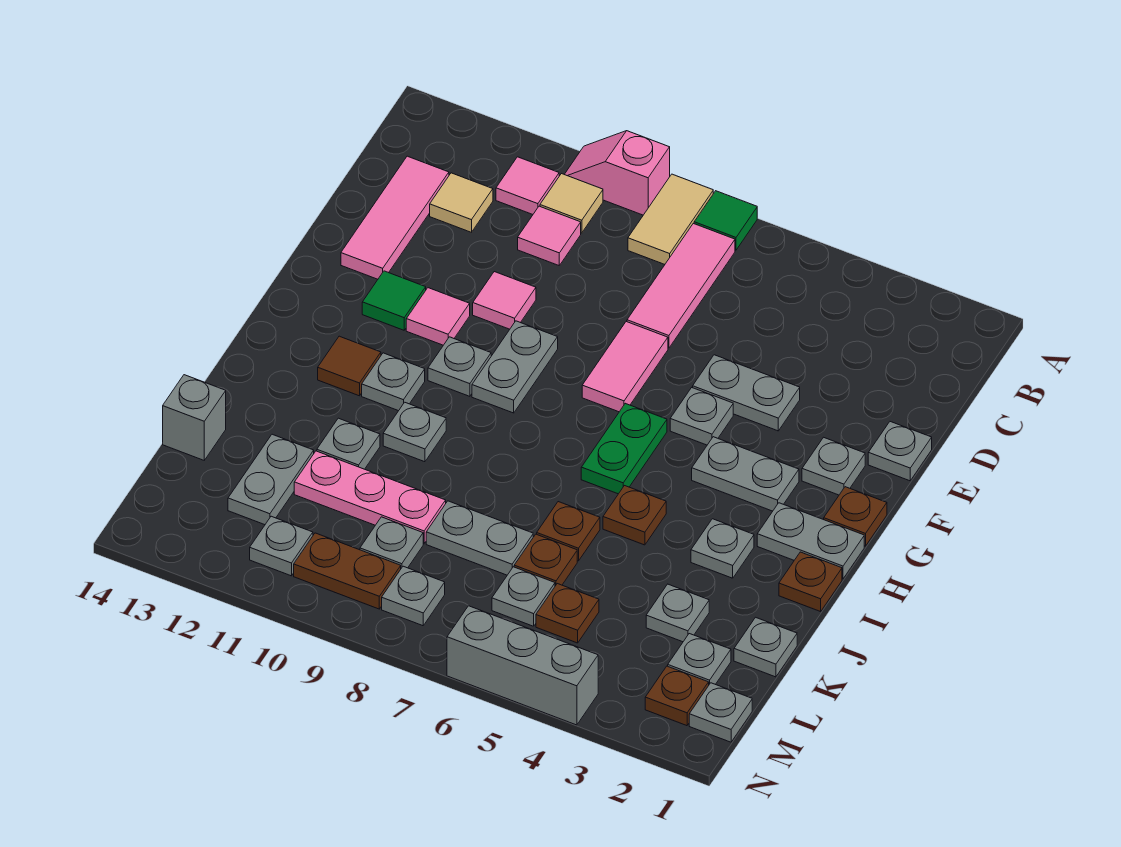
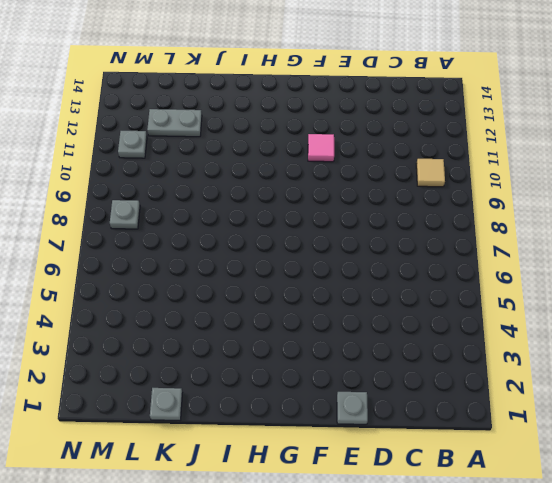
none -> green 1x1 tile [694,191,757,250]
none -> tan 1x2 tile [628,174,713,264]
none -> pink 1x2 slope [565,131,670,215]
none -> pink 1x3 tile [627,223,735,348]

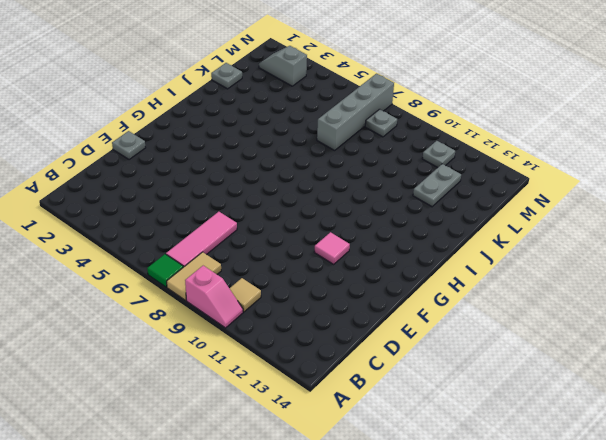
grey 1x4 brick [317,74,394,150] -> grey 1x2 plate [426,501,533,575]
grey 1x2 slope [259,46,307,86] -> brown 1x1 plate [645,666,709,726]
none -> pink 1x1 tile [496,157,559,214]
none -> pink 1x1 tile [518,206,581,265]
none -> tan 1x1 tile [430,173,493,232]
none -> pink 1x3 tile [341,156,449,279]

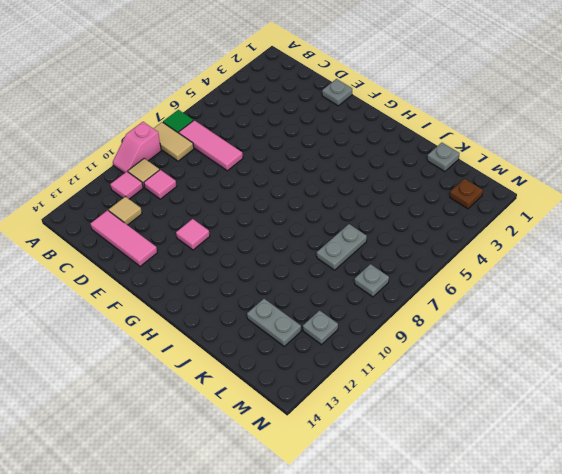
none -> grey 1x2 plate [693,355,800,431]
none -> pink 1x2 tile [582,322,668,412]
none -> pink 1x1 tile [473,272,536,329]
none -> grey 1x1 plate [802,437,865,495]

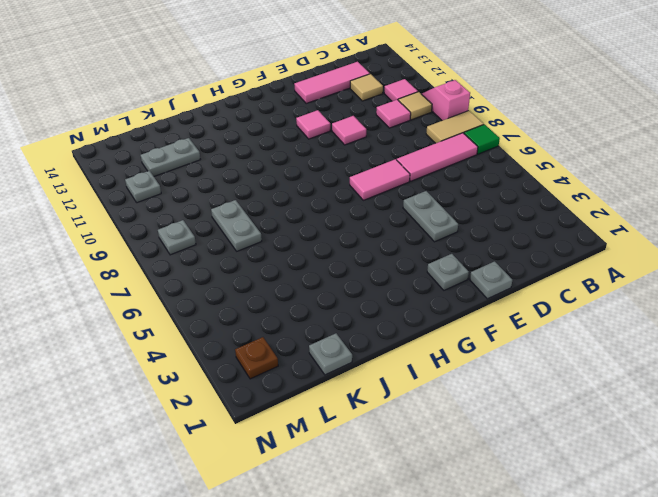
none -> grey 1x1 plate [670,388,733,445]
none -> grey 1x2 plate [472,321,558,413]
none -> green 1x1 tile [362,271,426,330]
none -> brown 1x1 plate [824,487,887,546]

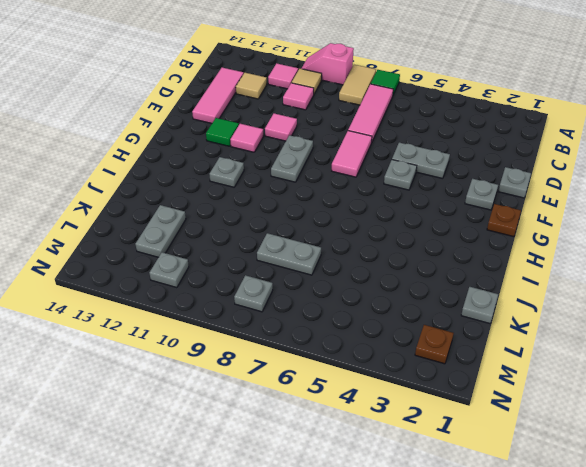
none -> grey 1x2 plate [692,437,799,511]
none -> green 1x2 plate [581,403,667,494]
none -> grey 1x1 plate [428,337,491,396]
none -> grey 1x2 plate [757,503,864,579]

